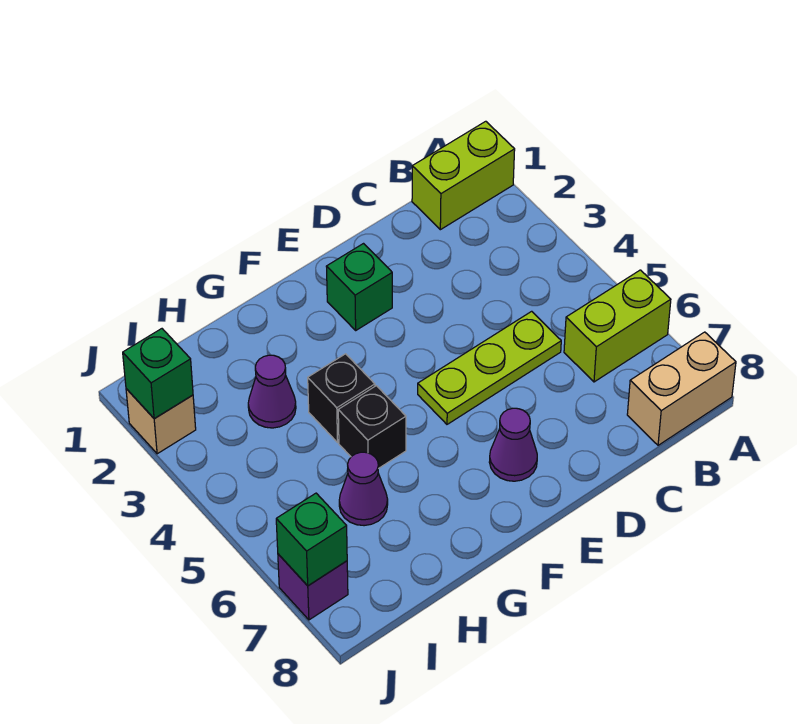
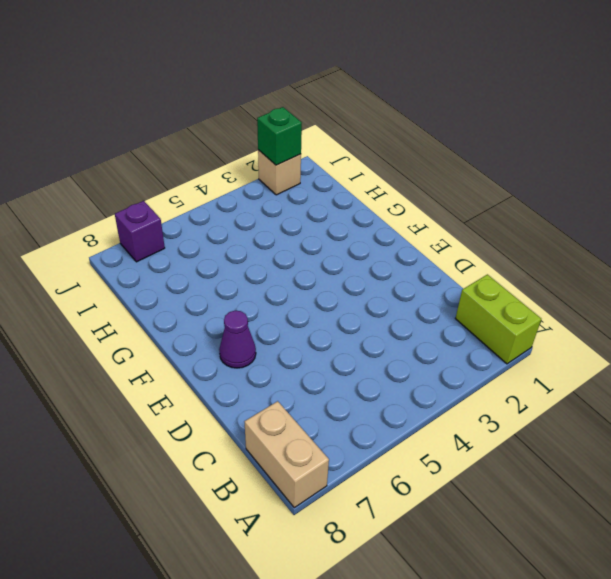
none -> lime 1x2 brick [564,270,671,382]
none -> lime 1x3 plate [418,311,561,424]
none -> green 1x1 brick [326,244,392,330]

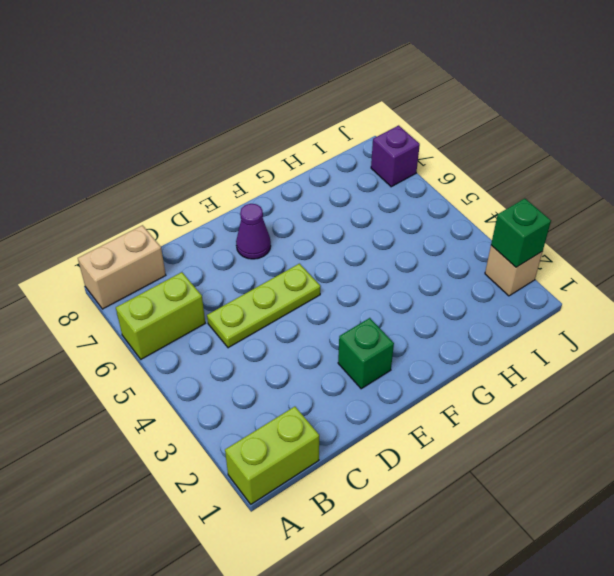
none -> black 1x1 brick [308,354,375,442]
none -> black 1x1 brick [338,386,406,469]
none -> purple 1x1 cone [248,355,296,428]

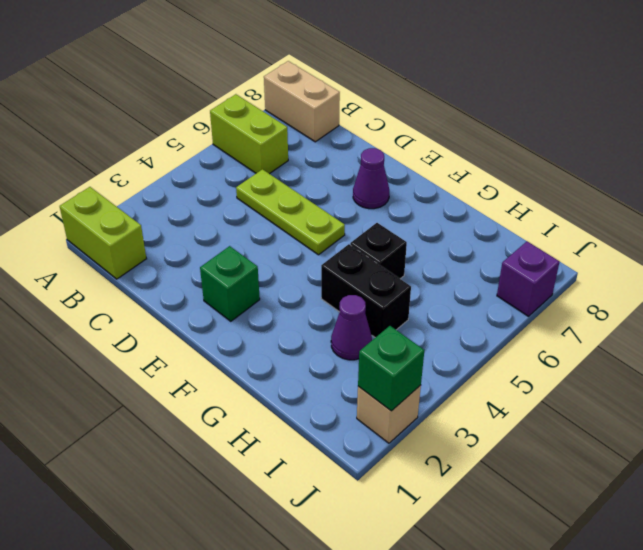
black 1x2 brick [321,244,411,338] -> black 1x1 brick [308,354,375,442]
none -> purple 1x1 cone [339,452,388,526]
none -> green 1x1 brick [276,493,347,586]

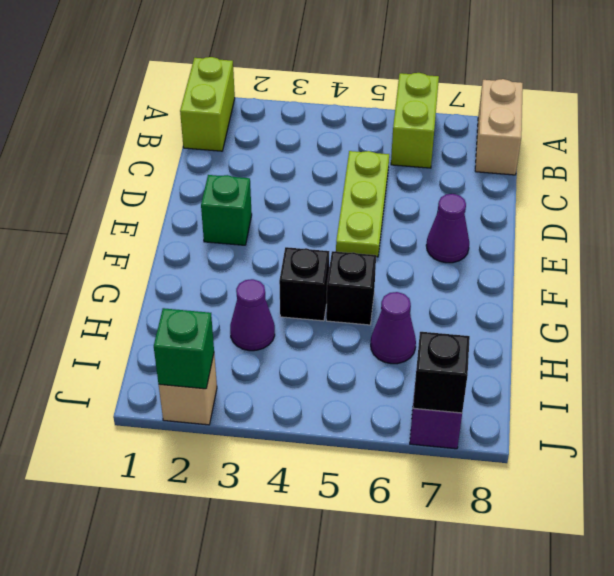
black 1x1 brick [413,332,470,413] -> green 1x1 brick [276,493,347,586]

